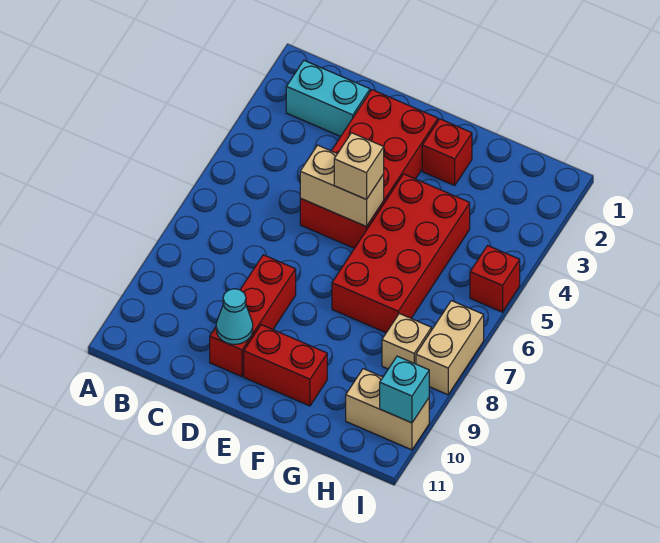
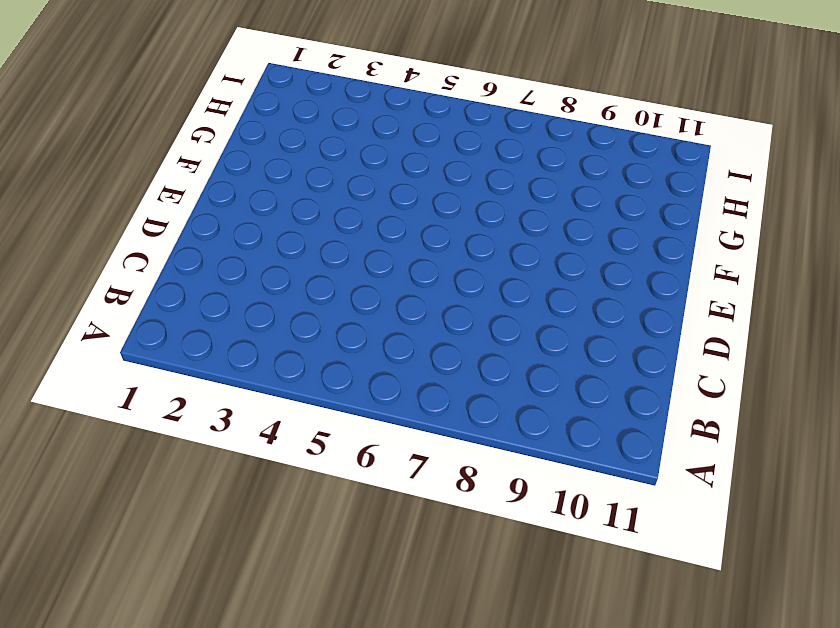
none -> cyan 1x2 brick [286,61,370,136]
none -> red 2x4 brick [300,90,438,248]
none -> red 1x3 brick [210,255,296,377]

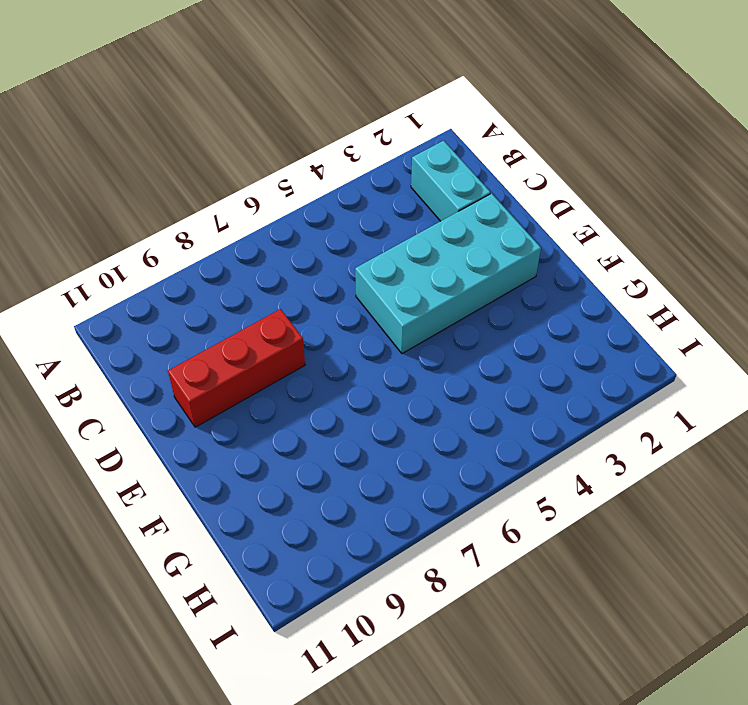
cyan 2x4 brick [355,193,541,354] -> red 2x4 brick [300,90,438,248]
none -> red 1x2 brick [244,325,327,406]
none -> red 1x1 brick [422,119,472,185]
none -> red 2x4 brick [332,174,470,333]

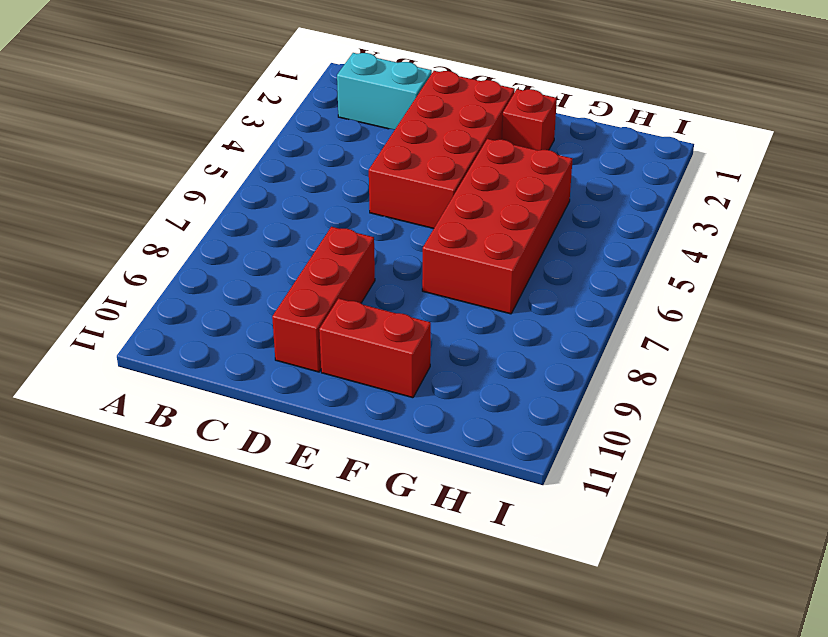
none -> tan 1x1 brick [382,314,431,369]
none -> tan 1x2 brick [346,369,429,450]
none -> red 1x1 brick [470,246,520,312]

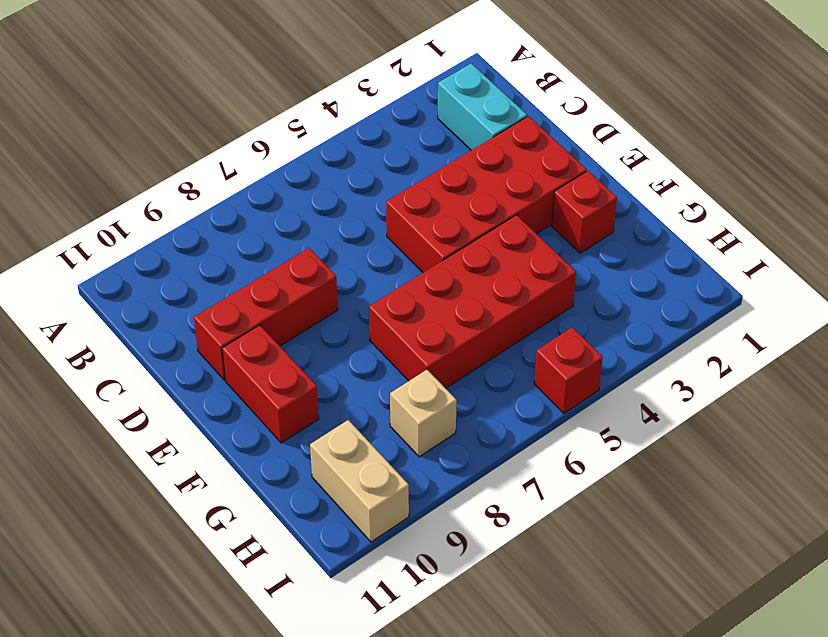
none -> tan 1x2 brick [416,301,484,395]
none -> tan 1x2 brick [300,145,384,227]
none -> cyan 1x1 cone [216,289,253,344]

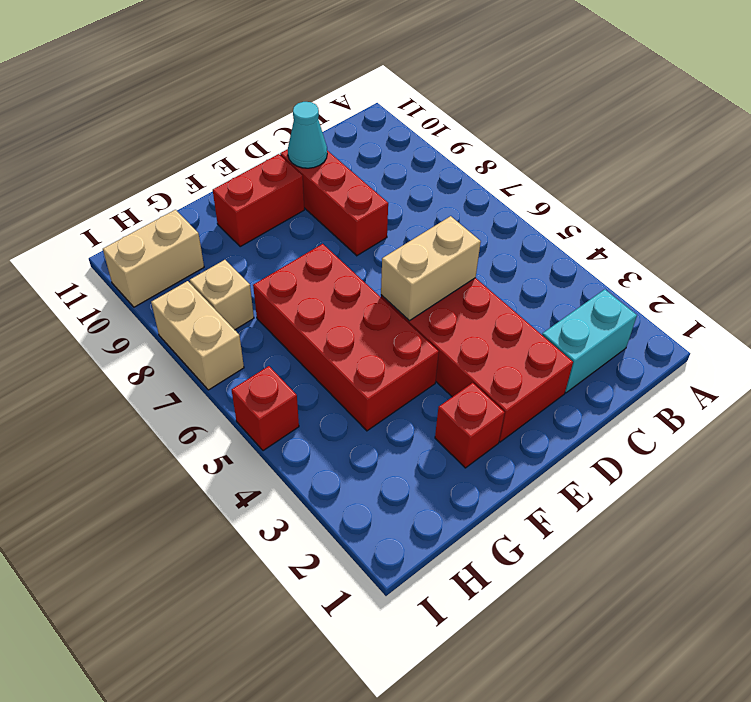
none -> cyan 1x1 brick [380,356,429,423]
none -> tan 1x1 brick [334,133,384,200]

